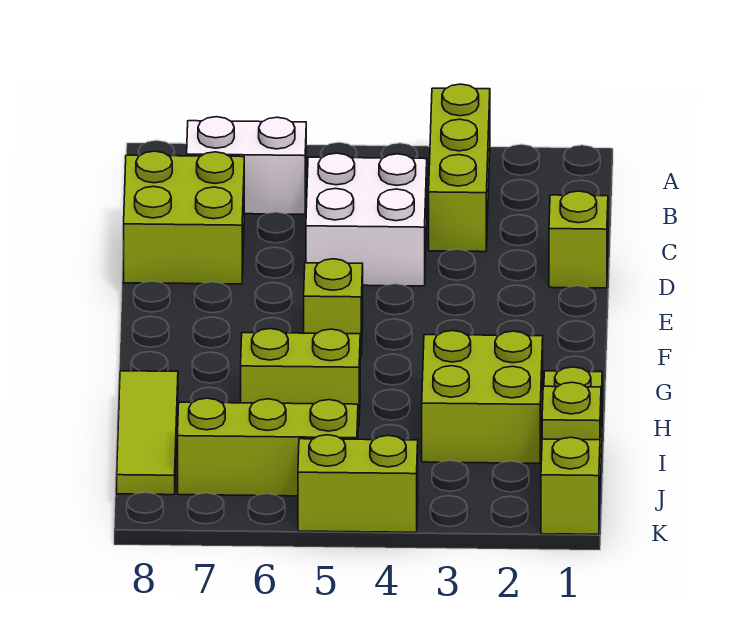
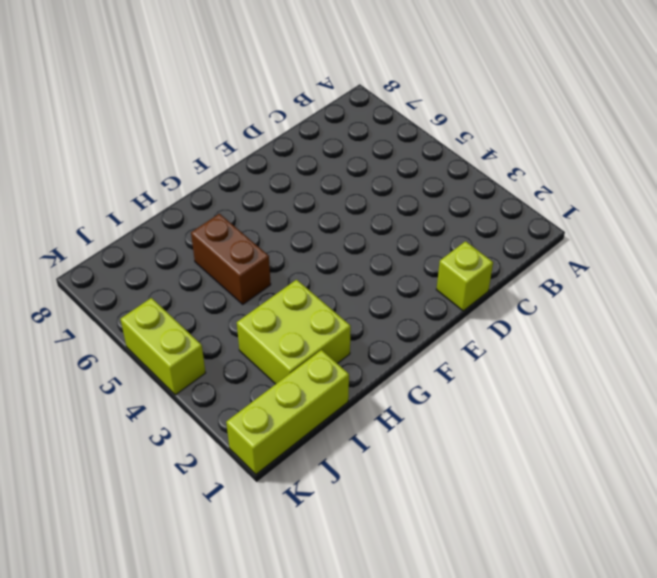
brown 1x2 brick [191,214,271,304] -> lime 1x2 brick [241,329,360,426]
none -> lime 1x3 brick [429,84,490,252]
none -> white 1x2 brick [187,117,306,214]
none -> white 2x2 brick [306,153,427,286]

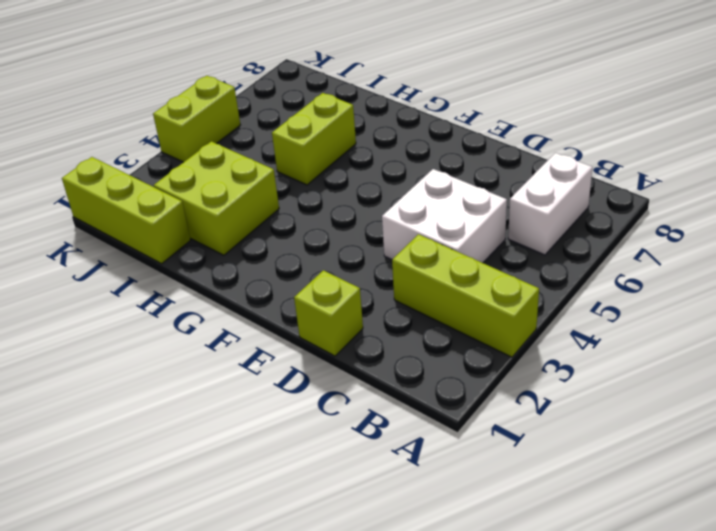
none -> lime 2x2 brick [124,151,244,284]
none -> lime 1x1 brick [304,259,363,356]
none -> lime 1x3 tile [117,371,178,495]

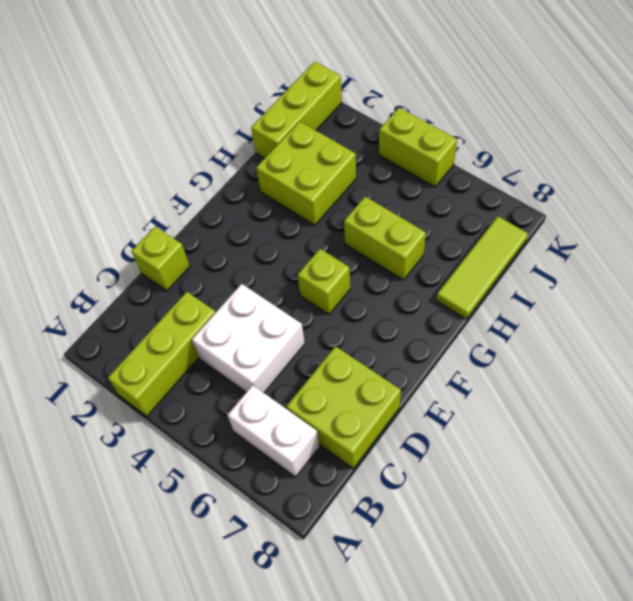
none -> lime 1x3 brick [178,398,358,496]
none -> lime 1x1 plate [542,382,601,440]

